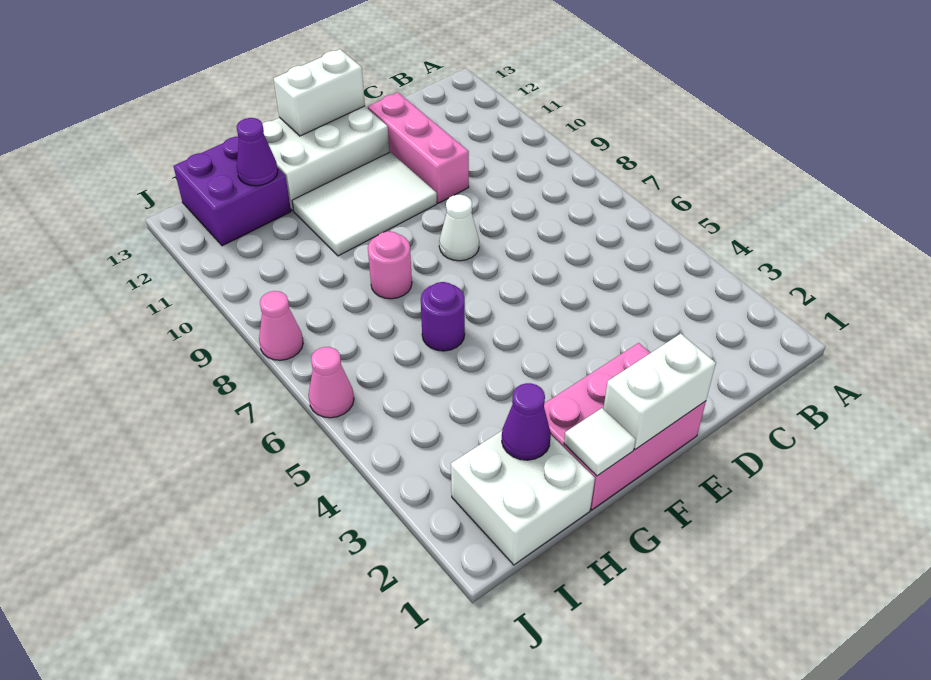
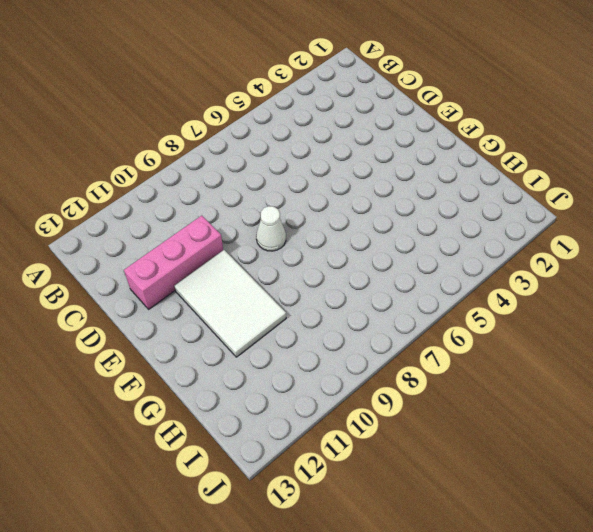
none -> pink 2x3 brick [544,343,706,510]
none -> white 2x3 brick [262,106,389,211]
none -> purple 1x1 round brick [421,282,465,351]

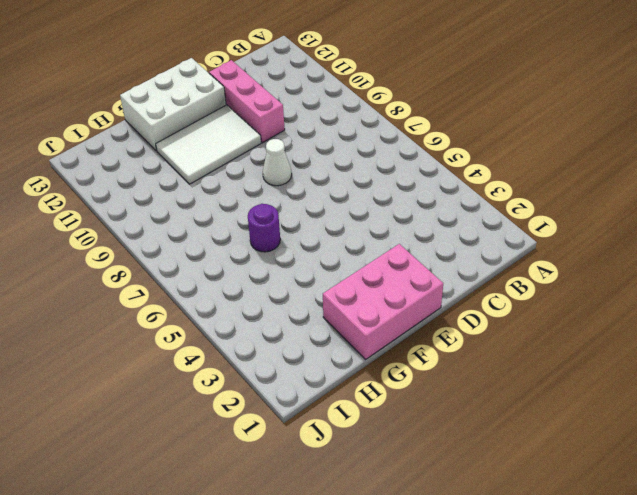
none -> pink 1x1 round brick [368,231,412,299]
none -> white 2x2 brick [451,431,595,565]
none -> purple 2x2 brick [173,137,291,246]

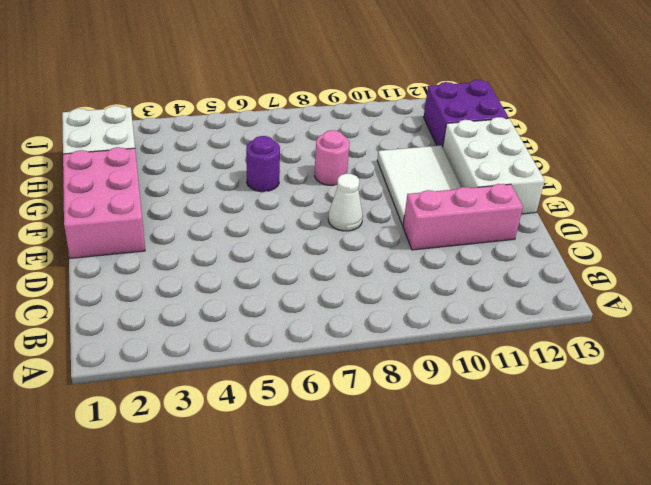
none -> pink 1x1 cone [308,347,354,418]
none -> pink 1x1 cone [259,291,303,360]
none -> white 1x2 brick [603,334,716,449]

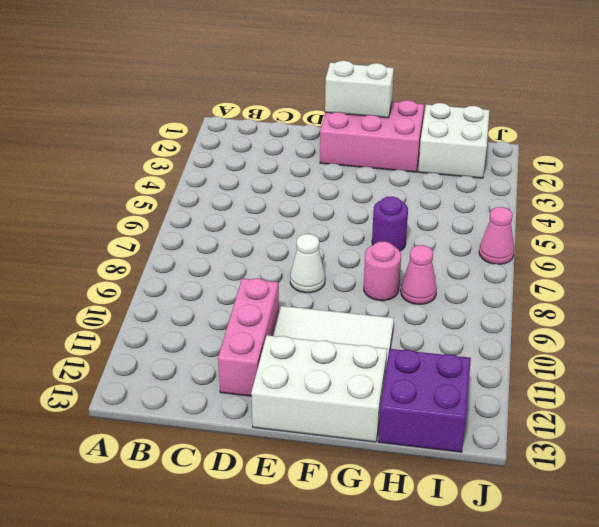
pink 1x1 cone [401,245,437,304] -> pink 1x1 cone moved to [259,291,303,360]
none -> white 1x2 brick [274,49,365,136]
none -> white 1x1 tile [564,408,636,476]
none -> purple 1x1 cone [502,383,551,460]

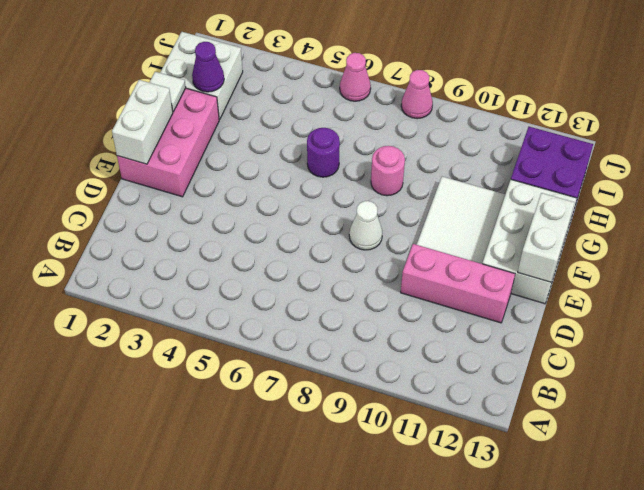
none -> purple 1x1 cone [237,118,278,186]

